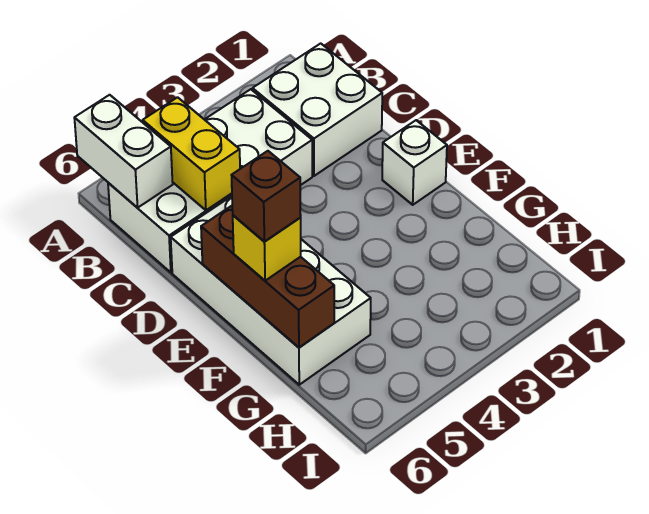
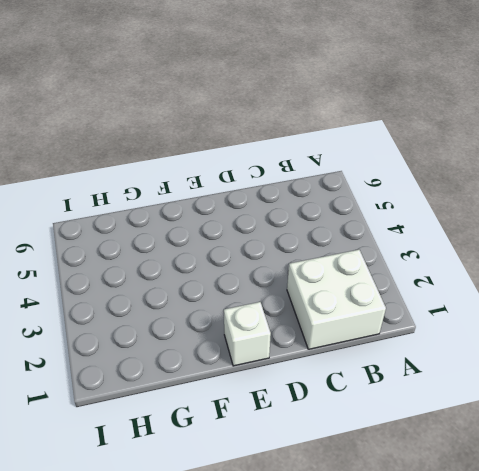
none -> white 2x4 brick [108,89,312,272]
none -> white 2x4 brick [171,196,371,385]

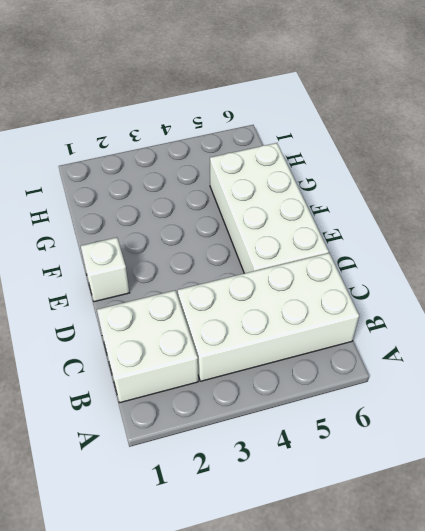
none -> white 1x2 brick [74,95,173,208]
none -> yellow 1x2 brick [143,97,240,210]

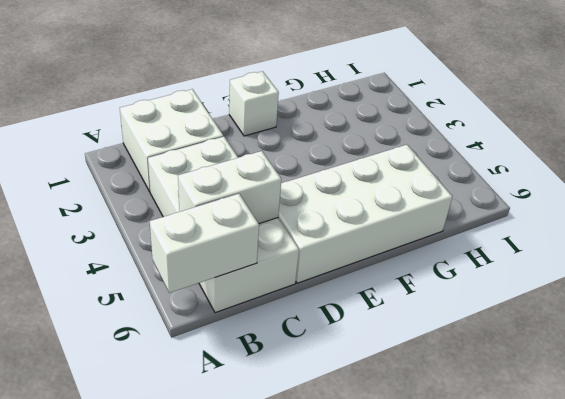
white 1x2 brick [178,151,281,224] -> yellow 1x2 brick [143,97,240,210]
none -> brown 1x3 brick [201,206,334,348]
none -> yellow 1x1 brick [233,215,301,281]

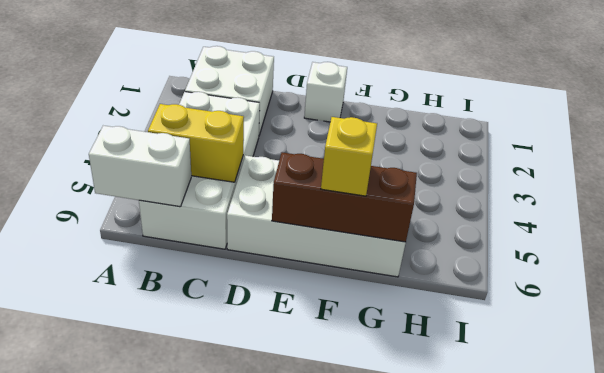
none -> brown 1x1 brick [232,151,301,242]

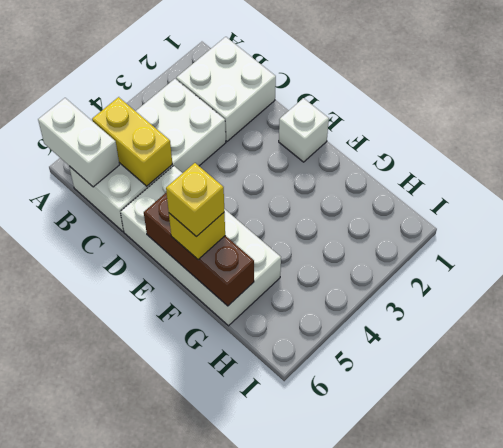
yellow 1x1 brick [166,163,224,237] -> brown 1x1 brick [232,151,301,242]

